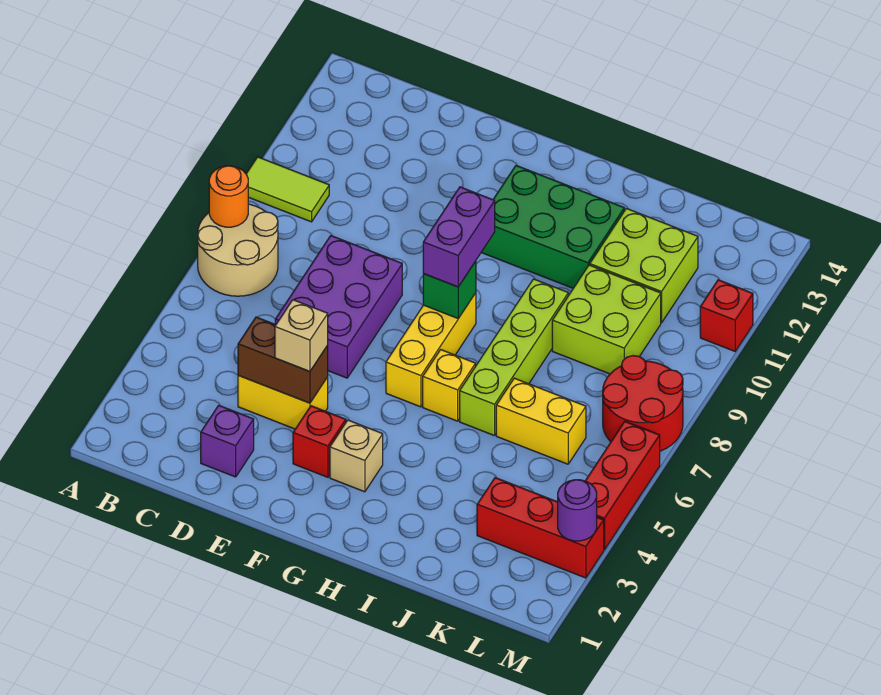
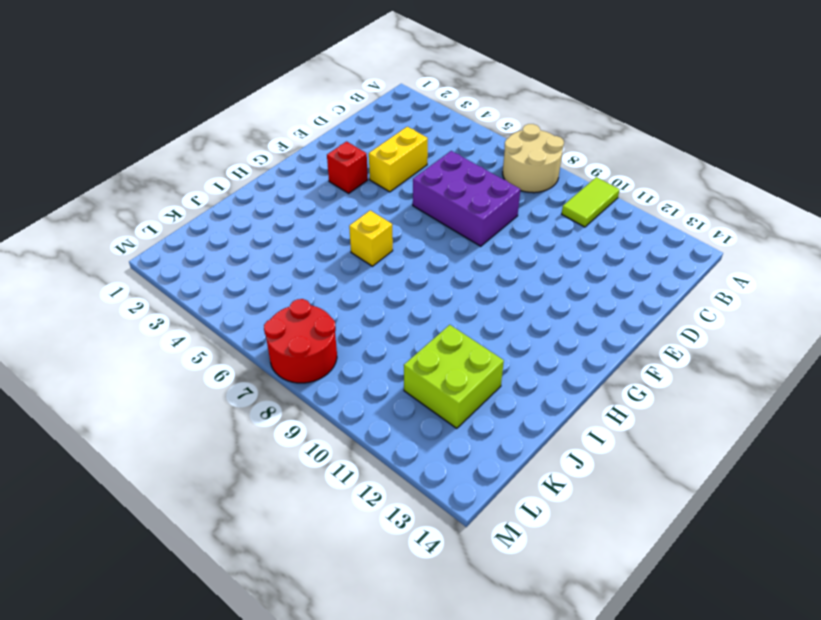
none -> purple 1x1 brick [201,405,254,477]
none -> tan 1x1 brick [330,420,383,492]
none -> yellow 1x3 brick [386,293,476,407]

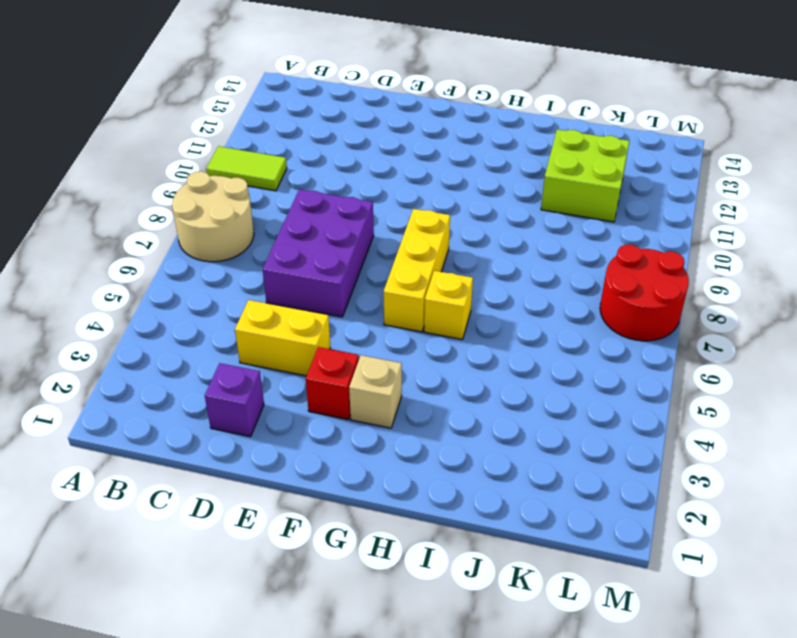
none -> green 2x3 brick [481,166,624,288]
none -> lime 1x4 brick [460,279,568,436]
none -> yellow 1x2 brick [496,378,586,464]

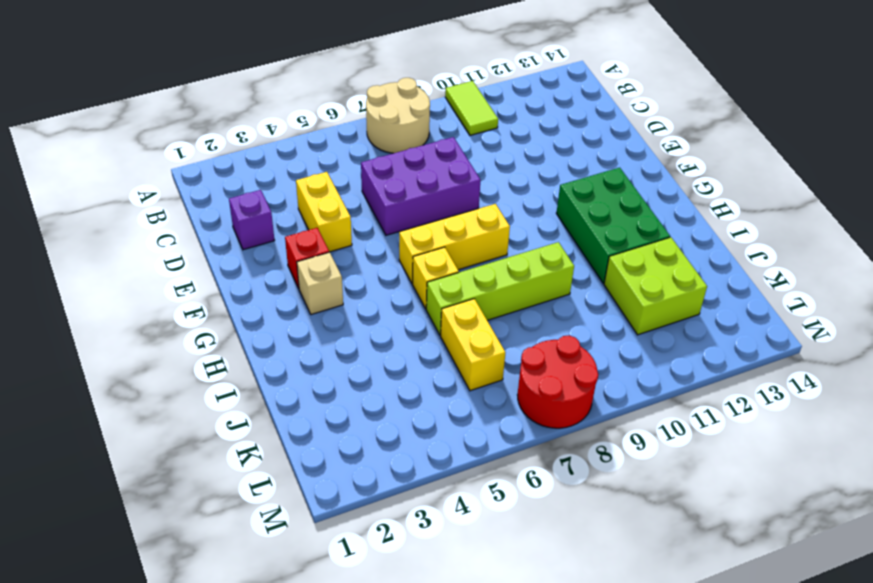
none -> lime 2x2 brick [552,265,661,374]
none -> red 1x3 brick [477,478,604,578]
none -> red 1x3 brick [585,422,660,550]

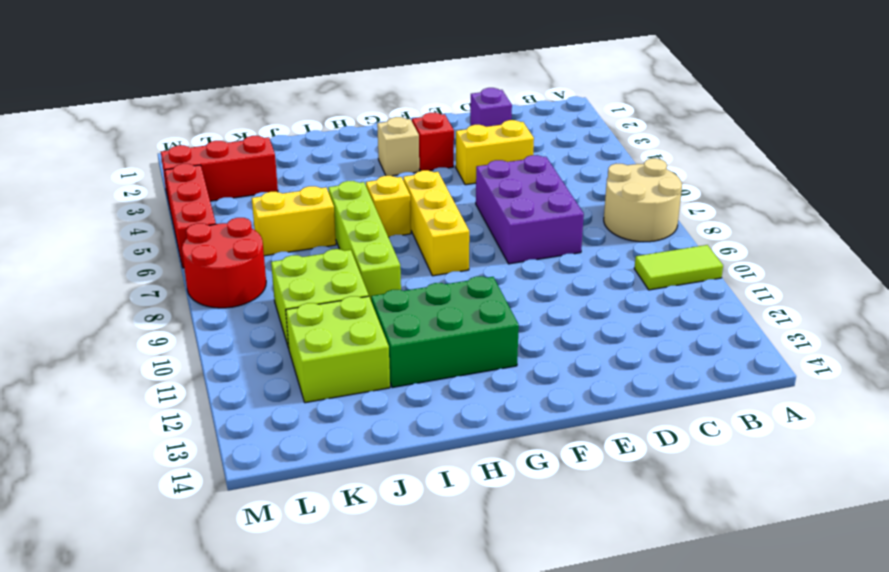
none -> red 1x1 brick [700,280,753,351]
none -> orange 1x1 round brick [209,166,248,227]
none -> brown 1x2 brick [238,317,328,403]

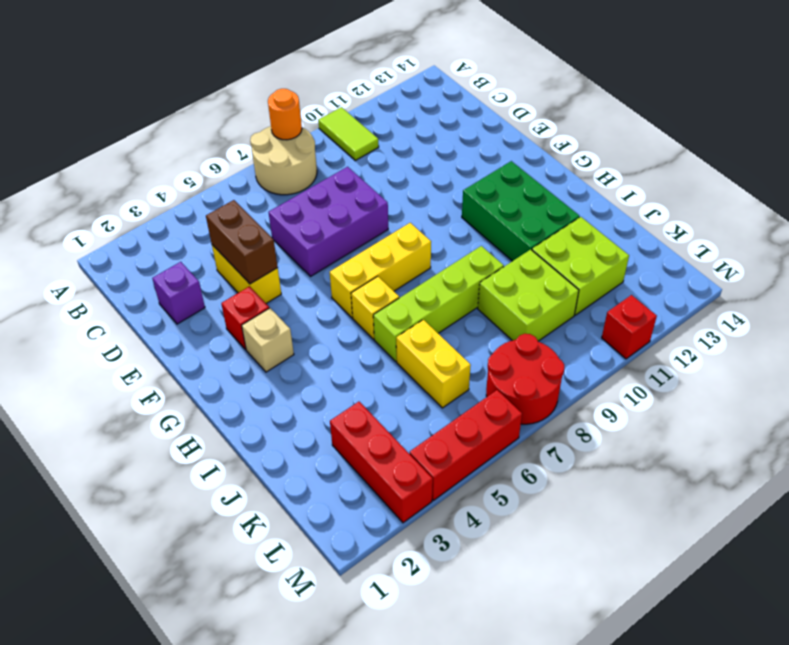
none -> green 1x1 brick [423,261,476,318]
none -> purple 1x1 round brick [558,480,597,541]
none -> tan 1x1 brick [275,300,328,372]

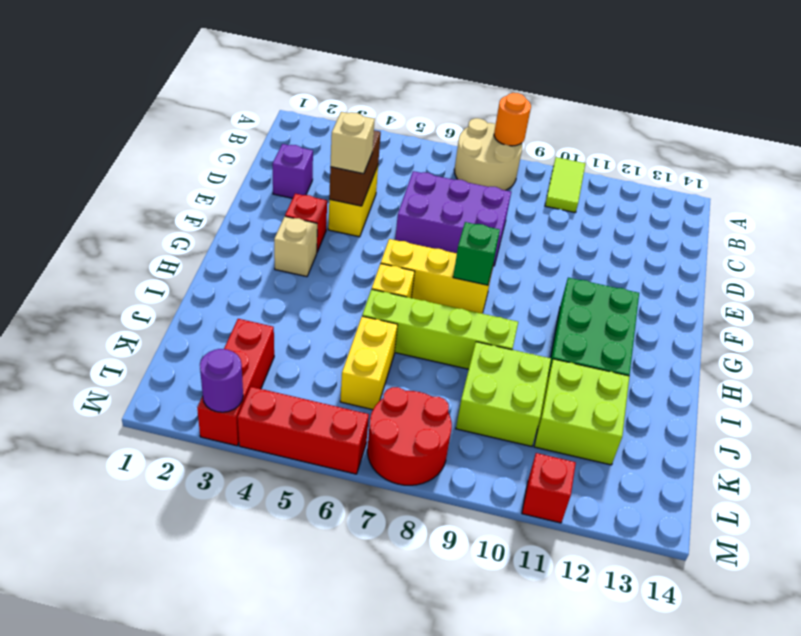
none -> purple 1x2 brick [423,187,495,287]

